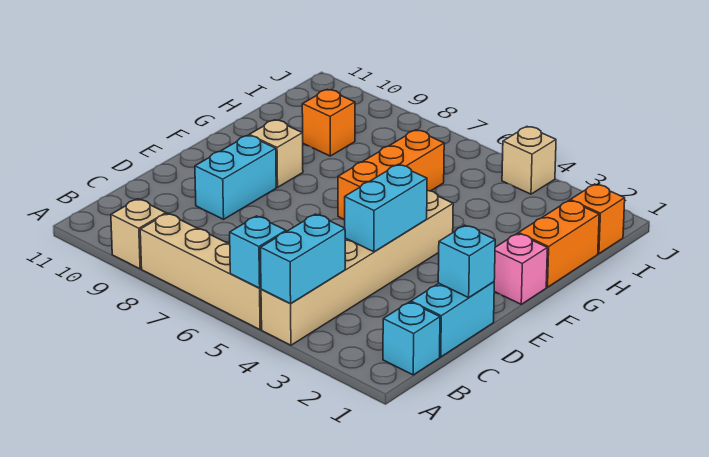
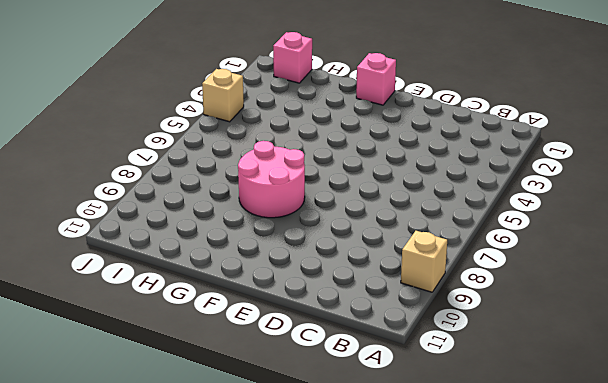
pink 2x2 round brick [238,141,305,218] -> none
pink 1x1 brick [273,32,312,83] -> orange 1x1 brick [570,184,625,254]
none -> tan 1x6 brick [261,191,453,345]
none -> tan 1x4 brick [140,213,262,330]
none -> cyan 1x1 brick [383,302,440,375]

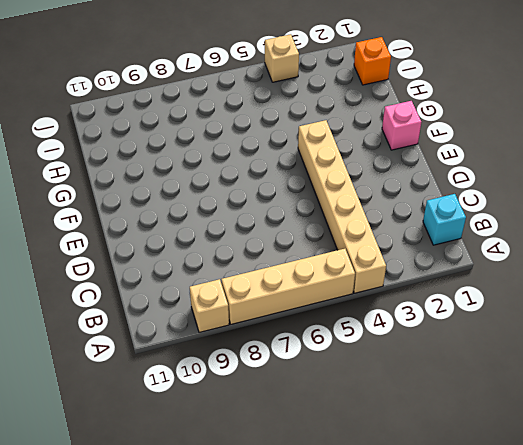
none -> cyan 1x2 brick [411,282,494,357]
none -> cyan 1x2 brick [195,135,276,219]
none -> orange 1x3 brick [338,130,444,220]

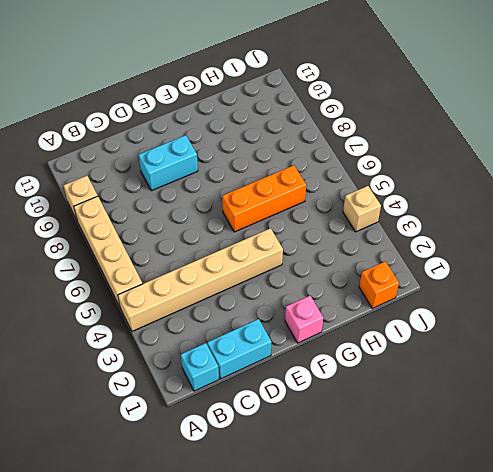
none -> tan 1x1 brick [249,120,303,187]
none -> orange 1x2 brick [518,200,599,287]
none -> orange 1x1 brick [302,89,355,156]

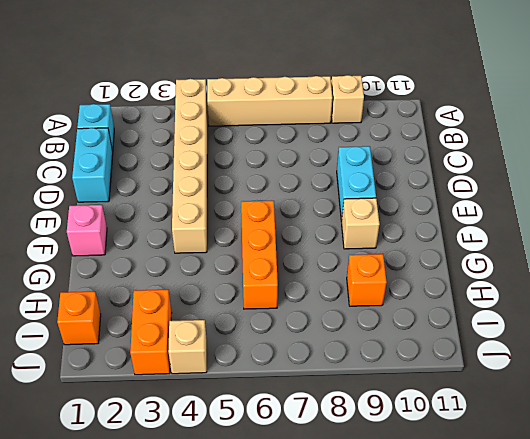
orange 1x2 brick [130,290,172,375] -> orange 1x2 brick moved to [518,200,599,287]
none -> cyan 1x2 brick [260,214,345,304]
none -> cyan 1x1 brick [230,216,286,288]
none -> cyan 1x1 brick [438,225,495,298]

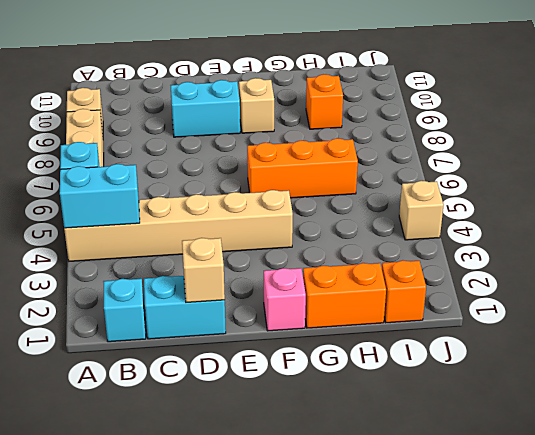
tan 1x1 brick [182,238,225,303] -> cyan 1x1 brick [438,225,495,298]
none -> cyan 1x2 brick [345,165,427,252]

